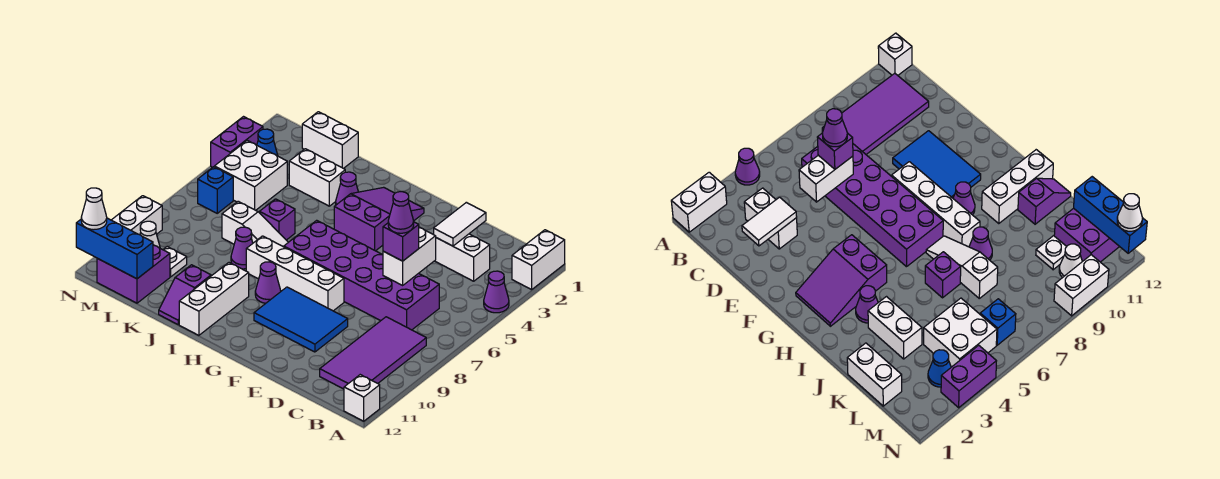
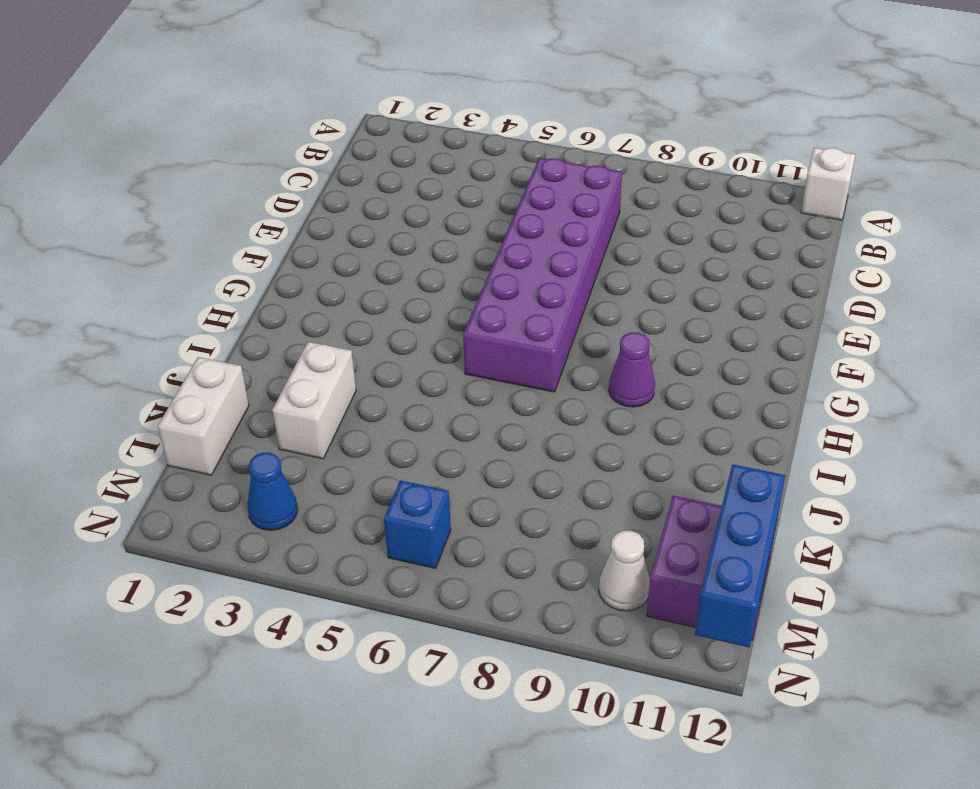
none -> white 1x2 brick [512,230,565,290]
none -> purple 1x1 cone [484,271,509,313]
none -> purple 2x4 tile [320,317,426,389]
none -> white 1x2 brick [435,234,490,281]

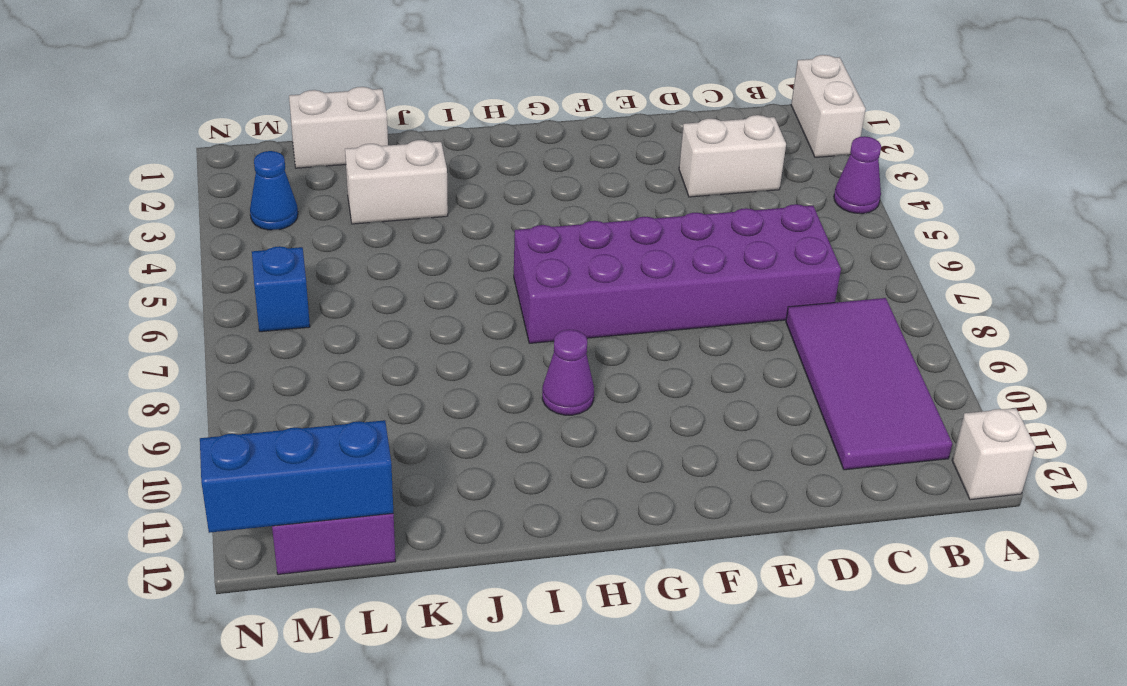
none -> blue 2x3 tile [254,287,348,352]
none -> white 1x4 brick [246,236,344,311]
none -> purple 2x3 slope [334,187,424,251]
none -> purple 1x1 cone [336,172,358,205]

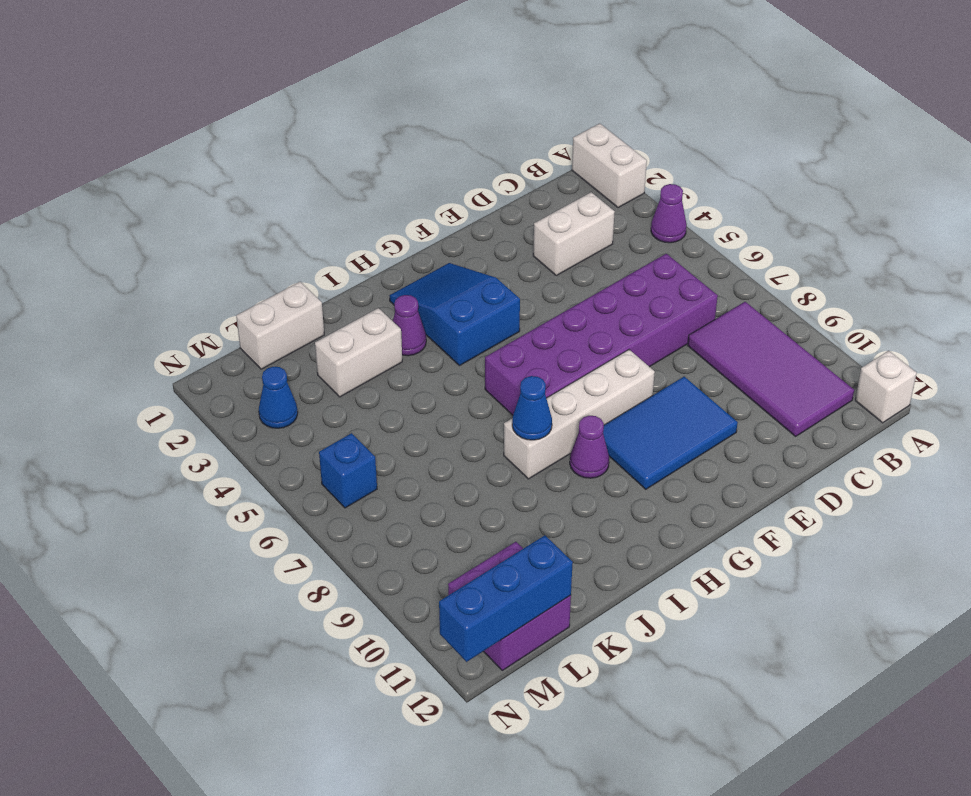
blue 2x3 slope [390,263,520,366] -> purple 2x3 slope [334,187,424,251]
blue 1x1 cone [512,376,552,440] -> none
none -> white 1x3 slope [222,201,288,247]
none -> white 1x3 brick [179,263,249,335]
none -> purple 1x1 brick [259,199,295,240]
none -> purple 1x1 cone [231,227,253,269]

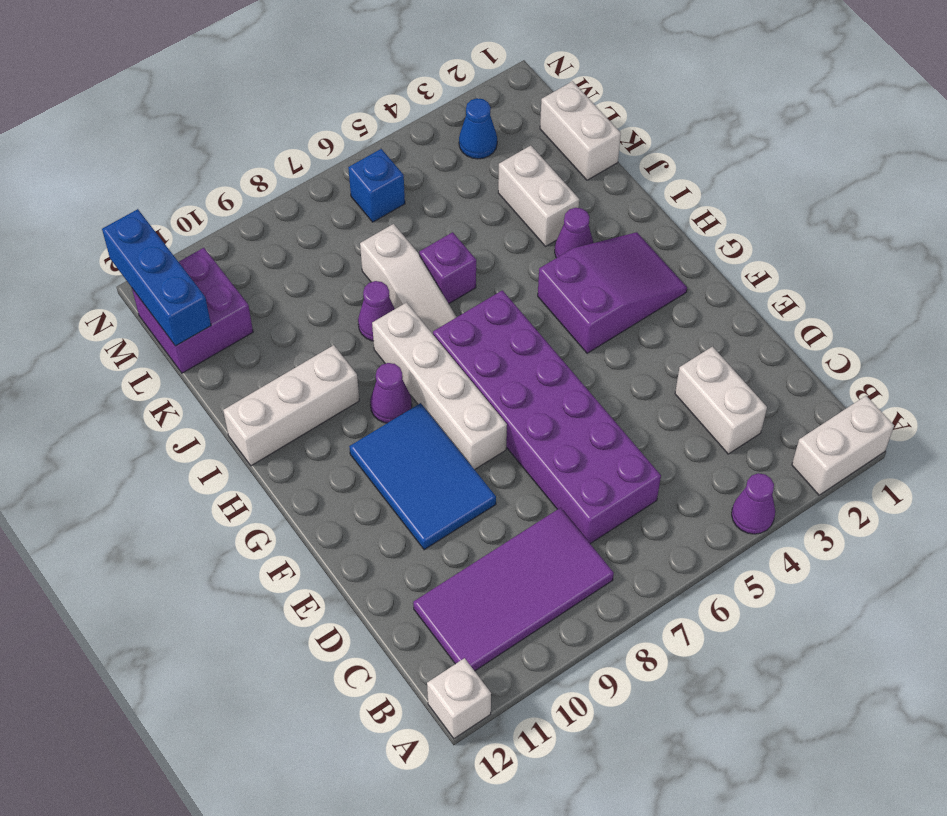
none -> purple 1x2 slope [159,265,211,324]
none -> white 2x2 brick [214,140,287,210]
none -> white 1x1 plate [163,247,187,277]
none -> white 1x1 cone [140,221,160,248]

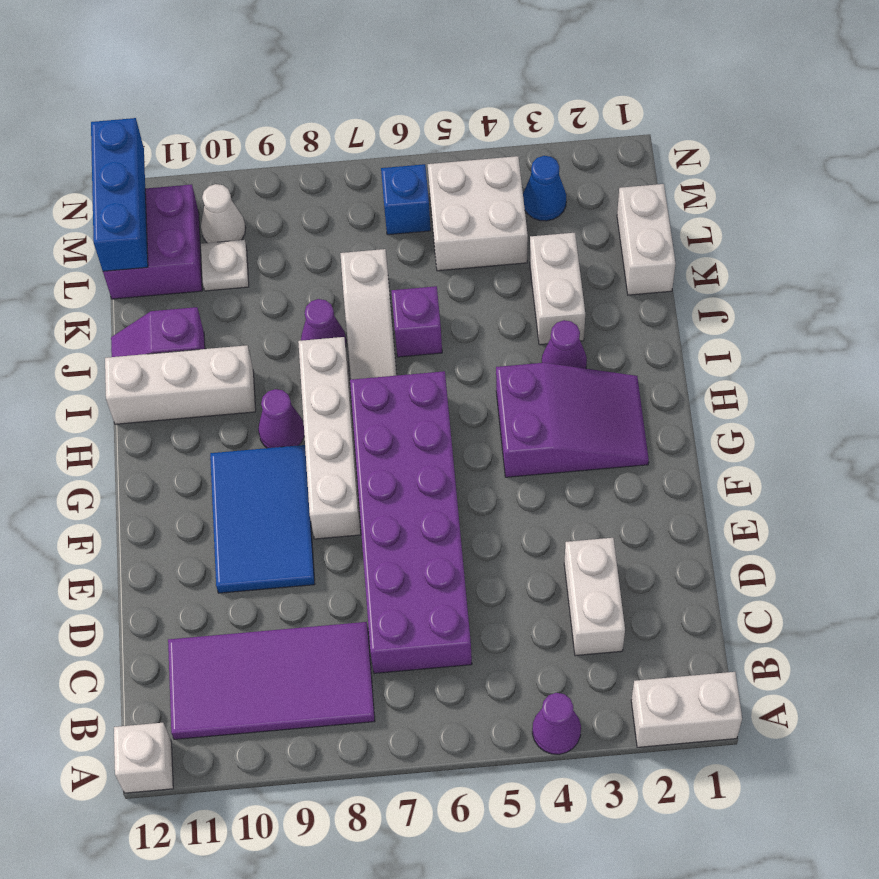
none -> purple 1x2 brick [211,117,263,167]
none -> white 1x2 brick [112,196,162,235]
none -> white 1x2 tile [434,202,486,246]
none -> white 1x2 brick [383,228,436,285]

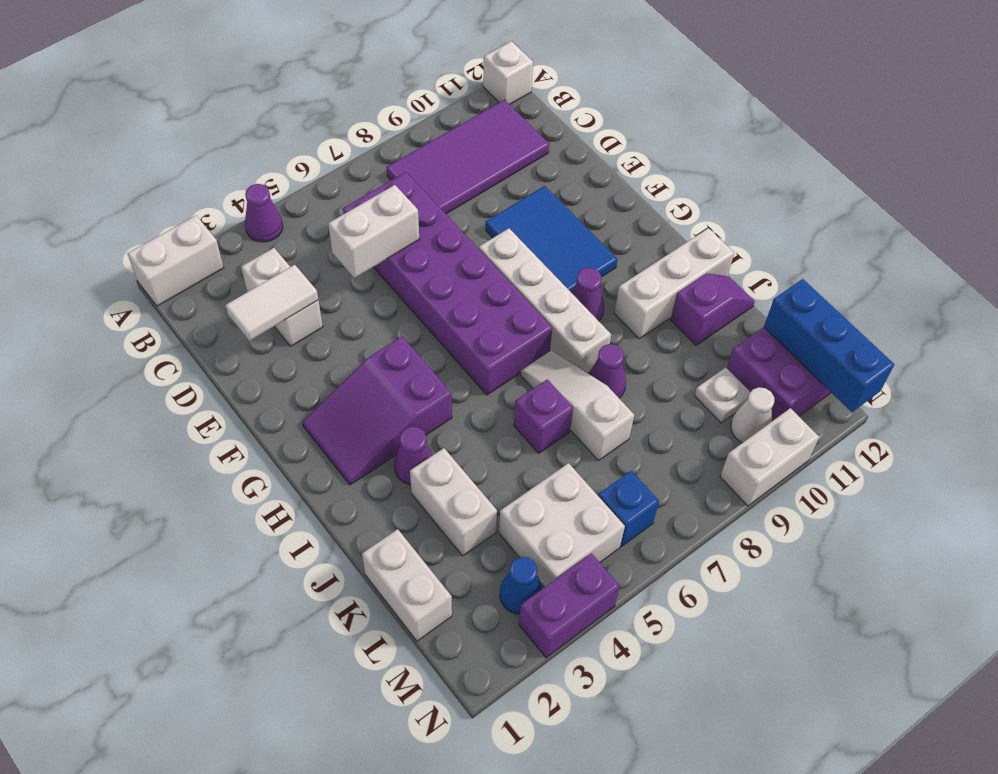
none -> purple 1x1 brick [383,222,419,261]
none -> white 1x1 cone [81,188,107,230]
none -> purple 1x1 cone [388,192,414,233]

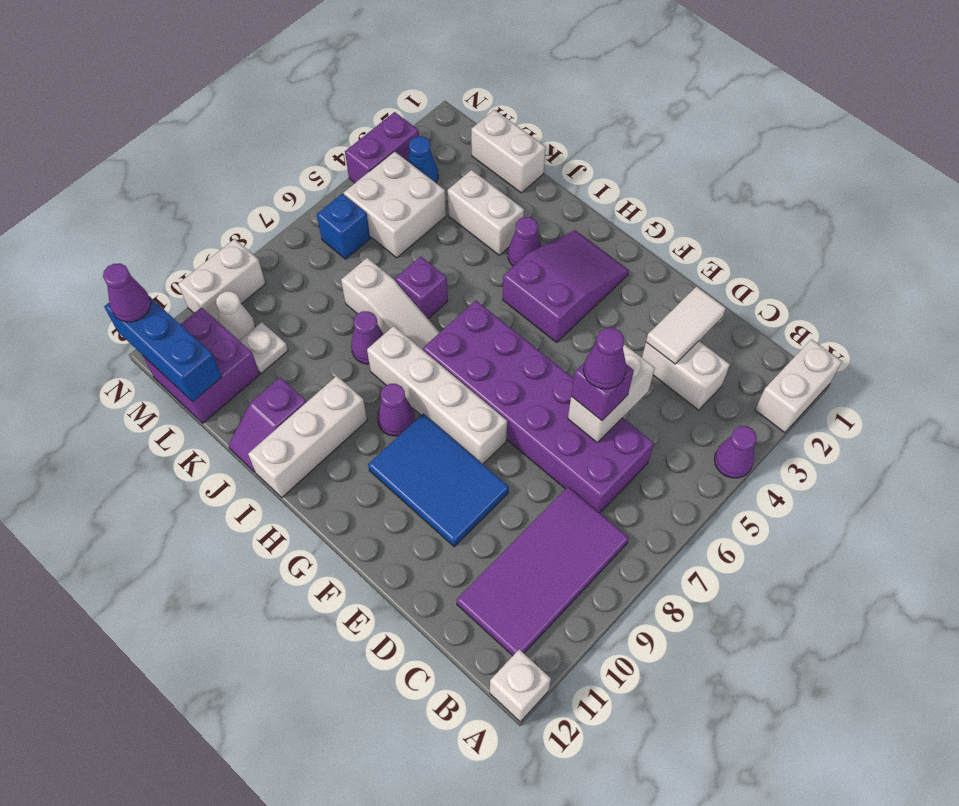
purple 1x1 cone [103,263,151,322] -> white 1x1 cone [81,188,107,230]

